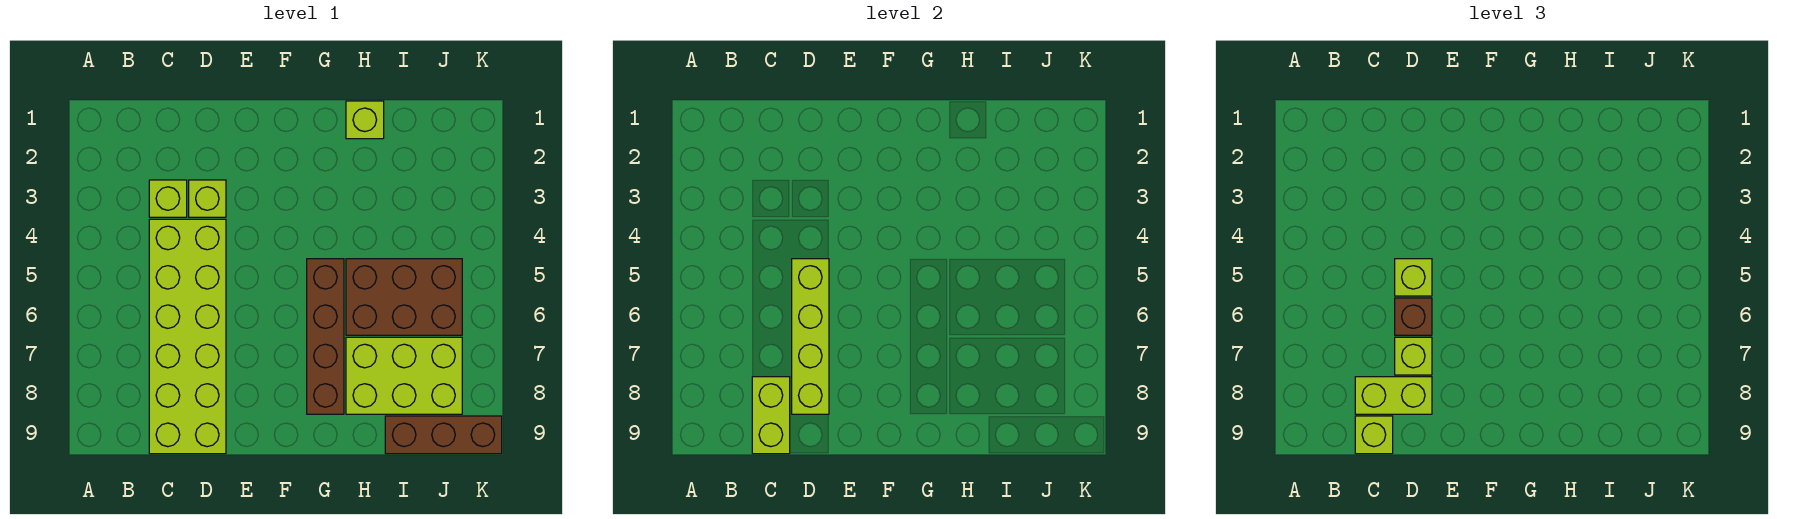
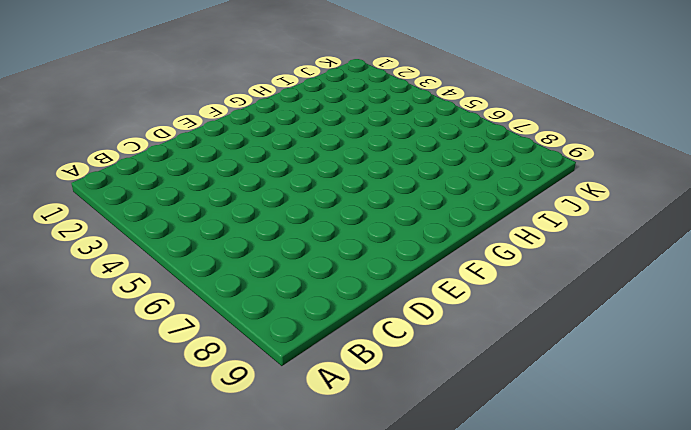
none -> lime 1x1 brick [149,180,187,217]
none -> lime 2x6 brick [149,219,226,454]
none -> lime 1x1 brick [189,180,226,217]

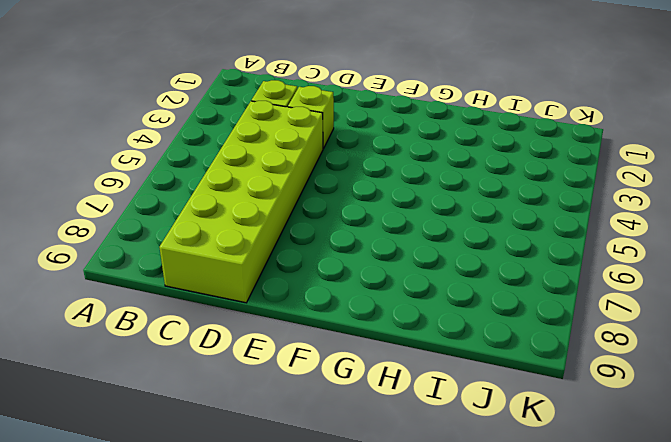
none -> brown 1x4 brick [307,259,344,414]
none -> lime 1x1 brick [346,101,384,139]
none -> brown 2x3 brick [346,259,462,335]

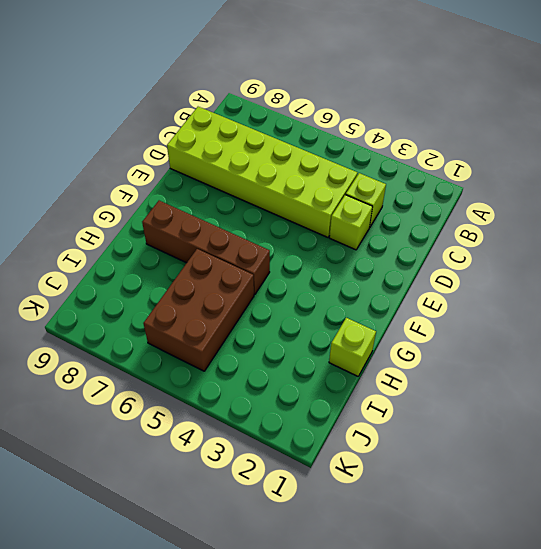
none -> lime 2x3 brick [346,337,462,414]
none -> brown 1x3 brick [385,416,502,454]
none -> lime 1x2 brick [752,377,790,454]

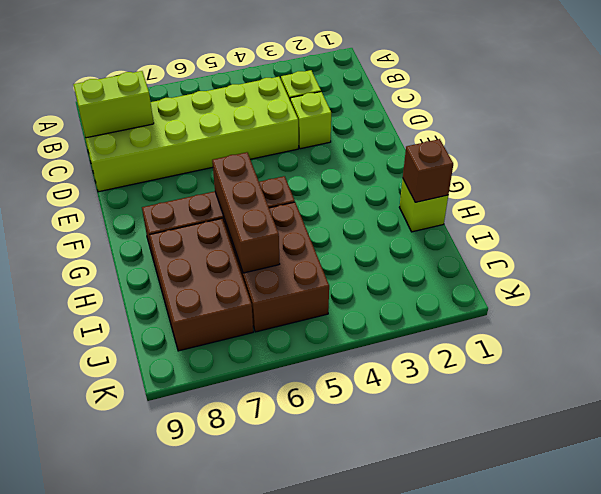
brown 1x3 brick [212,152,280,273] -> brown 1x3 brick moved to [385,416,502,454]
brown 1x1 brick [403,139,453,202] -> brown 1x1 brick moved to [1395,298,1432,335]
brown 2x3 brick [149,219,253,351] -> lime 2x3 brick [346,337,462,414]
none -> lime 1x4 brick [792,259,829,414]
none -> lime 1x2 brick [1355,377,1432,414]
none -> lime 1x1 brick [1355,416,1393,454]

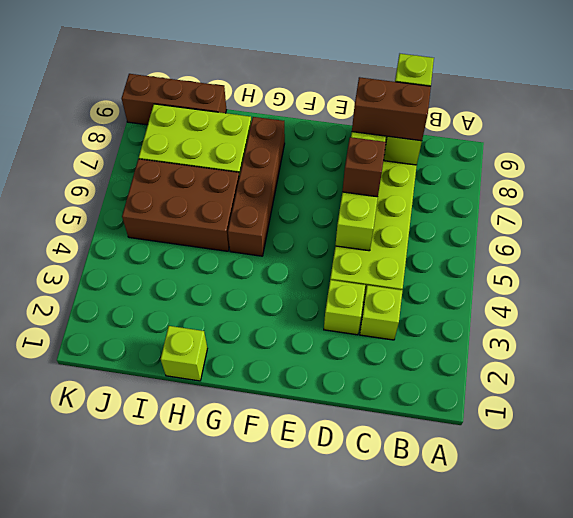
brown 1x2 brick [352,77,431,141] -> lime 1x2 brick [1355,377,1432,414]
none -> lime 1x1 brick [1395,259,1432,296]
none -> lime 1x1 brick [1395,337,1432,375]

